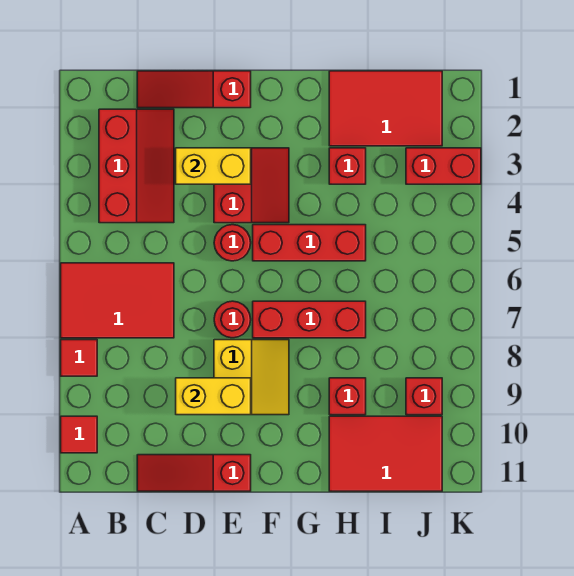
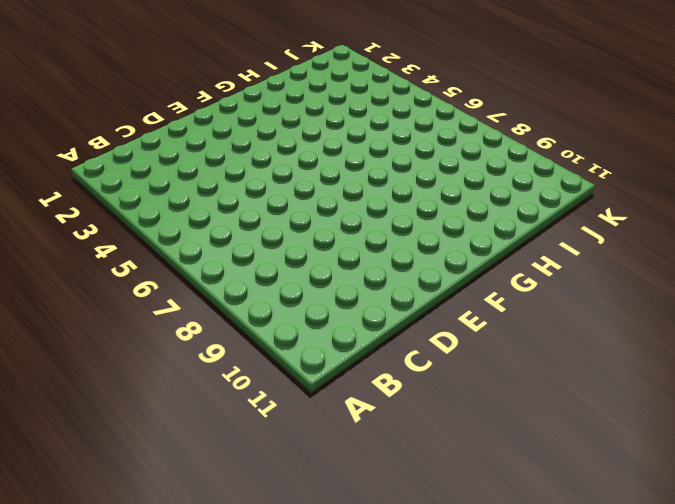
none -> red 2x3 tile [61,263,174,338]
none -> red 1x1 tile [61,340,97,376]
none -> red 1x1 tile [61,416,97,453]

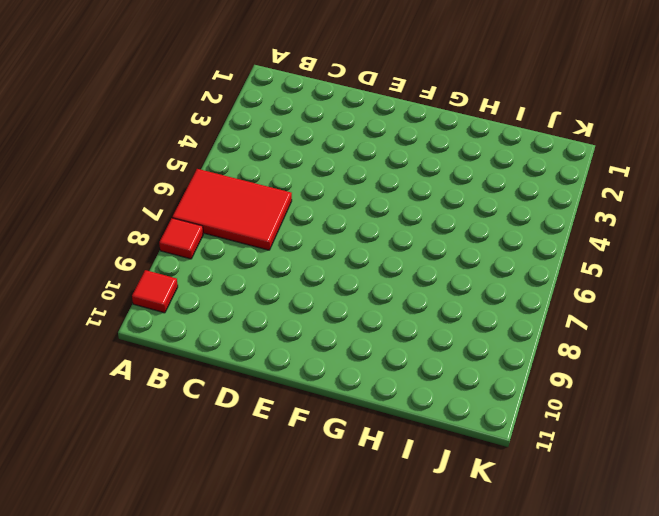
none -> red 2x3 slope [99,109,174,223]
none -> red 1x3 slope [137,71,251,108]
none -> red 1x3 slope [137,455,251,491]

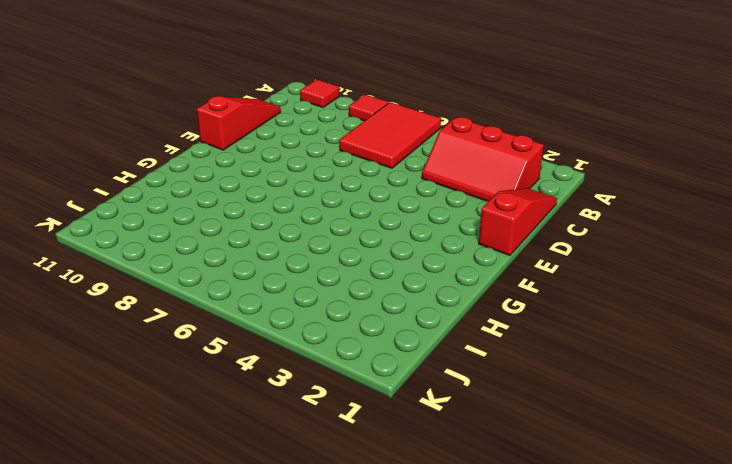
none -> red 2x2 slope [214,148,289,223]
none -> red 1x1 round brick [214,225,251,261]
none -> red 1x1 round brick [214,301,251,338]

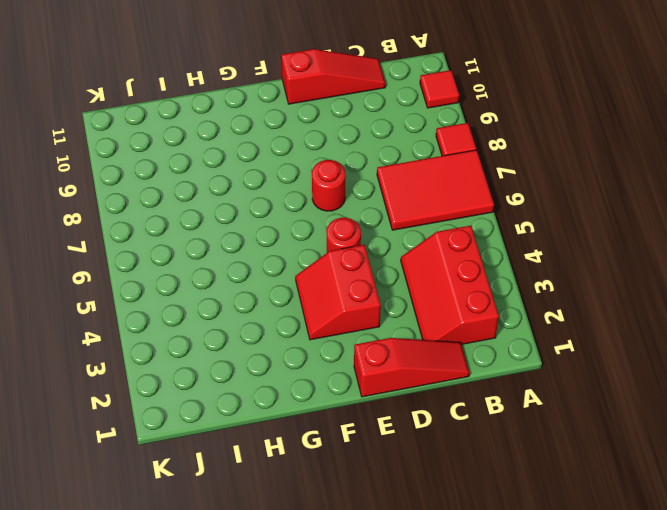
none -> yellow 2x2 slope [214,340,289,415]
none -> red 1x3 brick [253,225,366,261]
none -> red 1x3 brick [253,301,366,338]

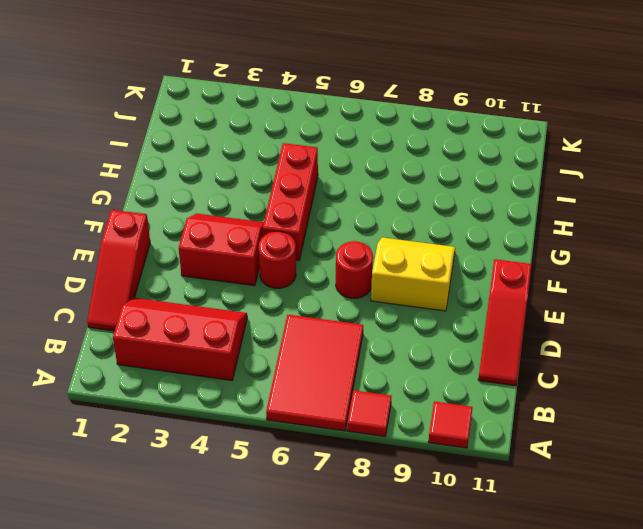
none -> red 1x3 brick [253,301,366,338]
none -> red 2x3 tile [329,71,442,146]
none -> red 1x1 brick [329,148,366,184]

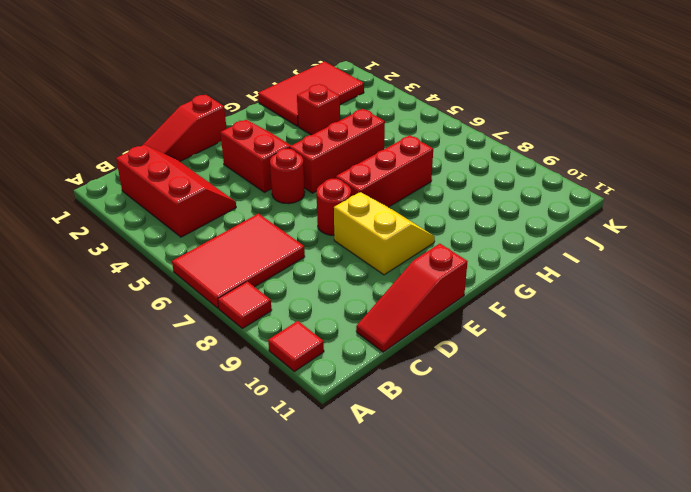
none -> red 1x1 brick [329,378,366,415]
none -> red 2x3 tile [329,416,442,491]
none -> red 1x2 brick [406,148,481,184]

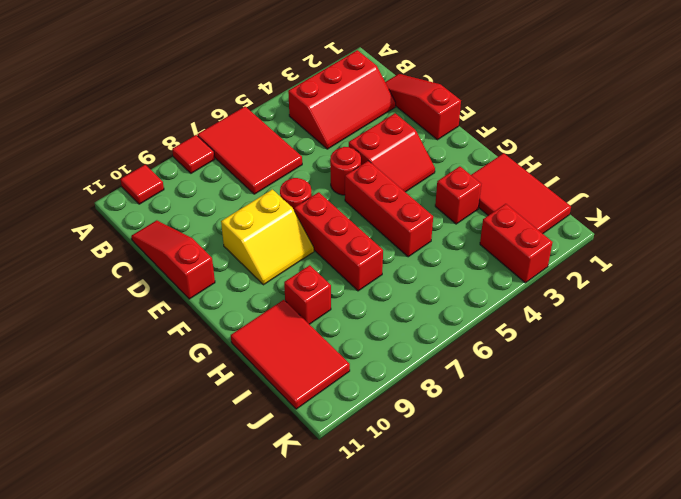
none -> red 1x1 brick [406,378,442,415]
none -> yellow 1x2 brick [176,148,251,184]
none -> yellow 1x2 brick [176,378,251,415]

